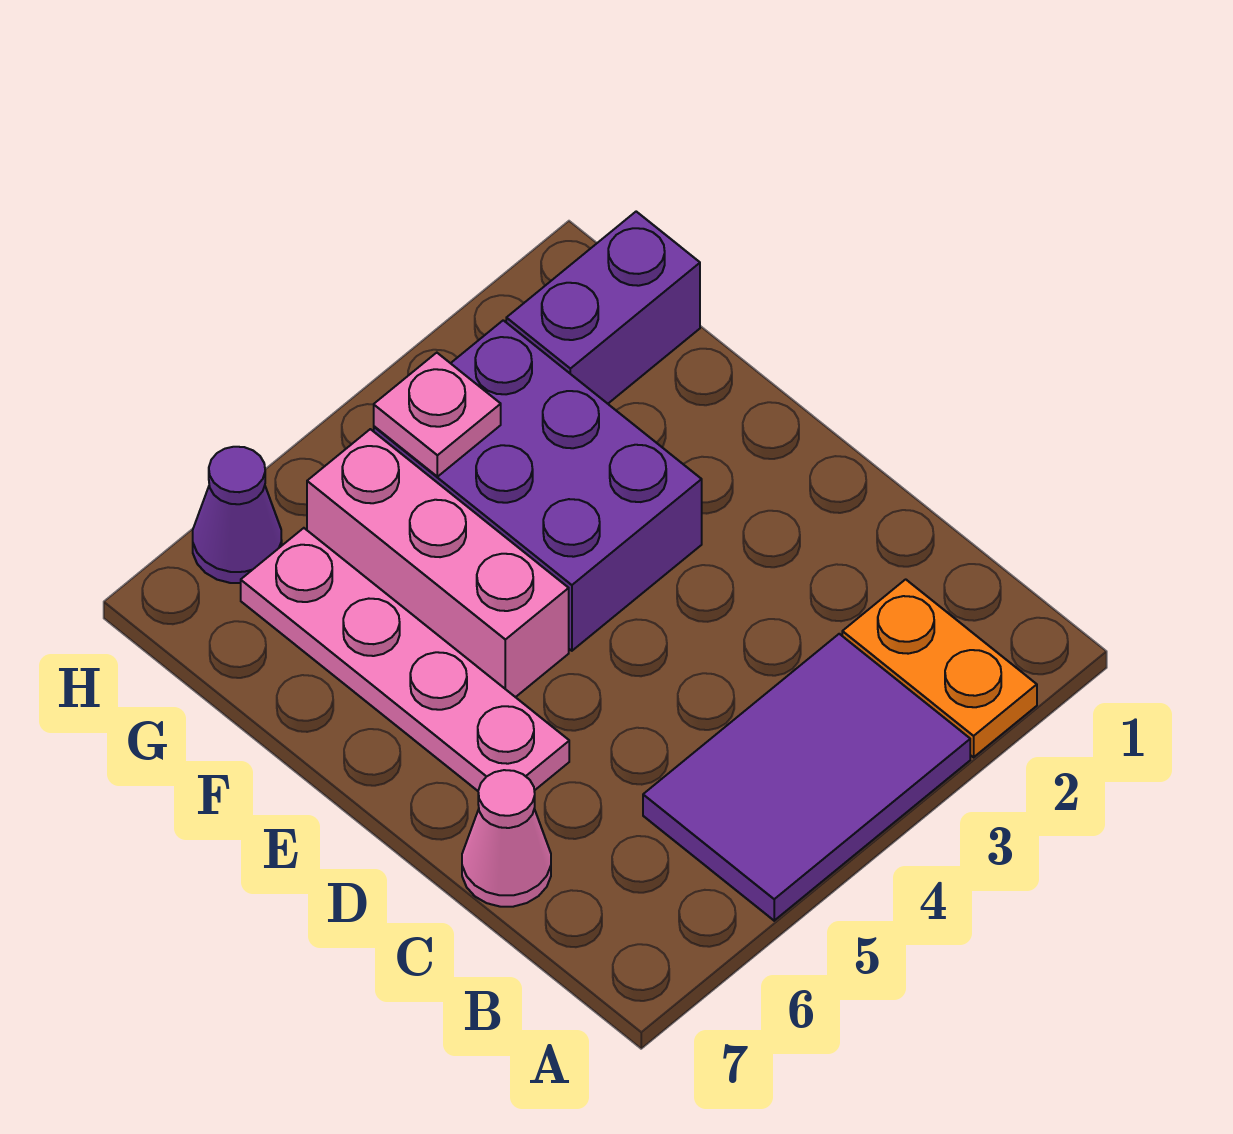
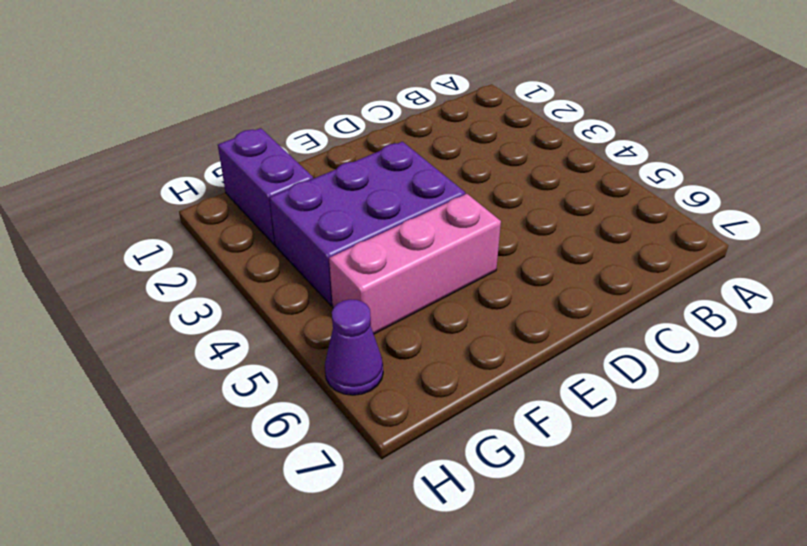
none -> orange 1x2 plate [842,579,1037,757]
none -> purple 2x3 tile [643,634,970,921]

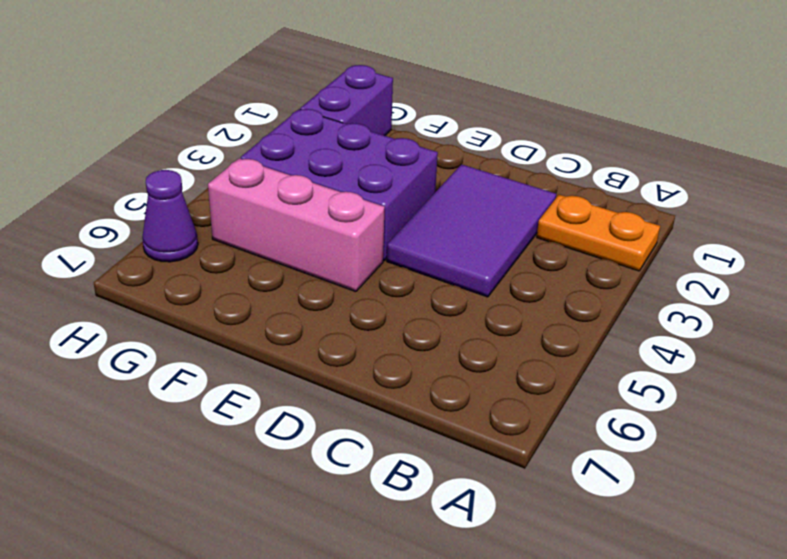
purple 2x3 tile [387,164,556,297] -> purple 2x3 tile moved to [643,634,970,921]
none -> pink 1x1 cone [462,770,551,907]
none -> pink 1x4 plate [241,528,569,791]

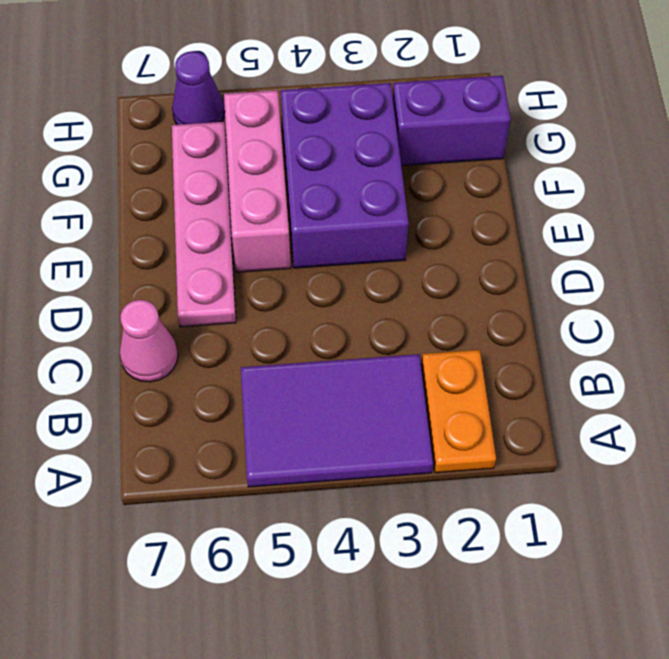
none -> pink 1x1 plate [374,353,501,477]

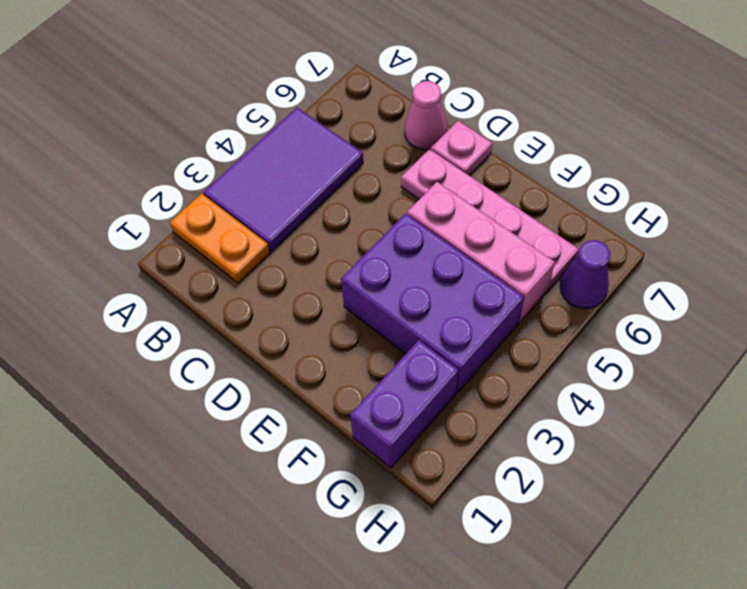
pink 1x1 plate [430,121,492,176] -> pink 1x1 plate moved to [374,353,501,477]

